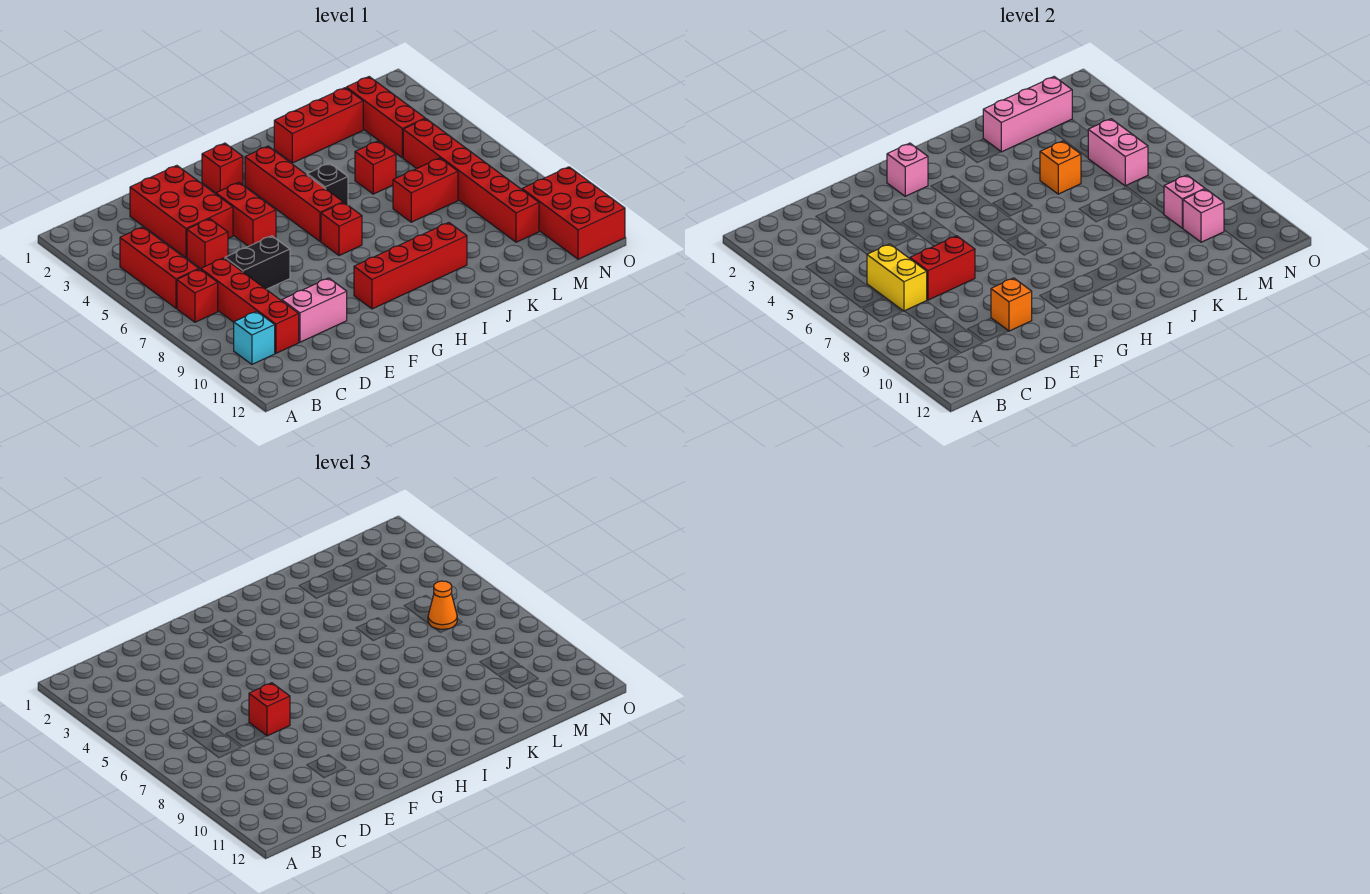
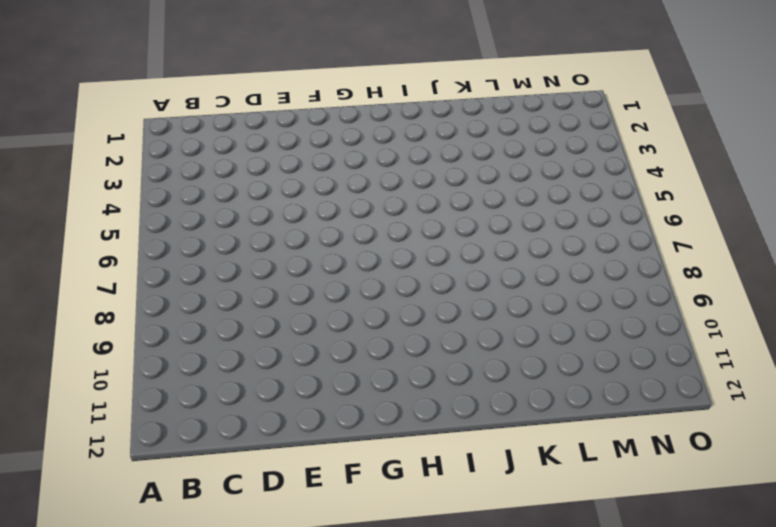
none -> red 1x3 brick [120,227,199,308]
none -> red 1x1 brick [177,269,218,322]
none -> cyan 1x1 brick [234,311,275,364]
none -> red 1x4 brick [201,258,299,353]

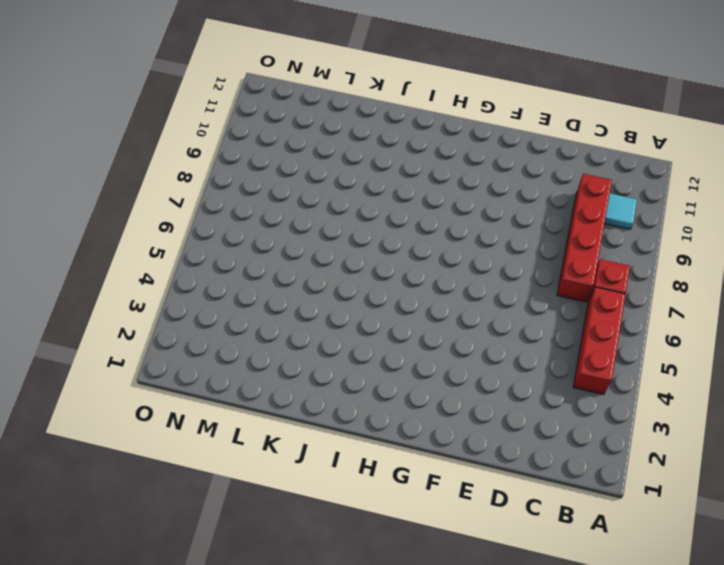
cyan 1x1 tile [605,193,637,229] -> cyan 1x1 brick [234,311,275,364]
none -> red 2x3 brick [130,166,233,258]
none -> red 1x1 brick [187,219,228,269]
none -> black 1x2 brick [225,236,290,289]
none -> pink 1x2 brick [282,278,347,342]

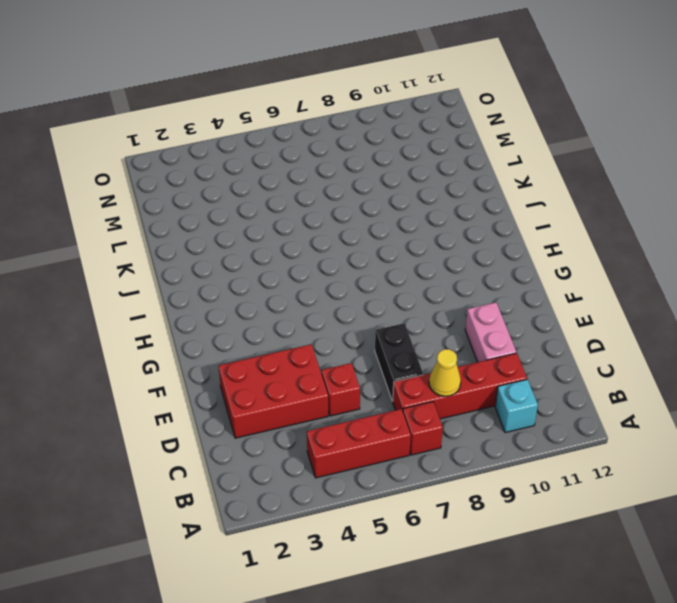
yellow 1x1 cone [429,349,461,396] -> none
none -> red 1x2 brick [216,183,276,246]
none -> red 1x1 brick [202,143,243,193]
none -> red 1x4 brick [354,223,467,309]
none -> red 1x4 brick [245,146,343,242]

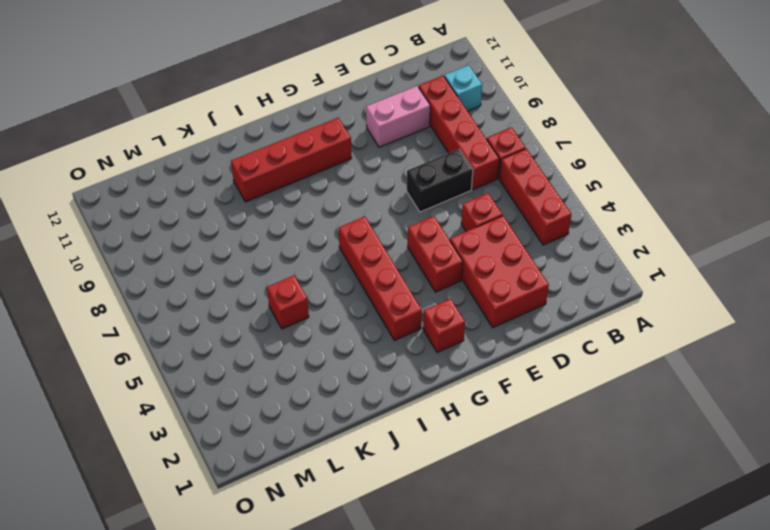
none -> red 1x1 brick [321,203,362,256]
none -> black 1x1 brick [307,163,348,205]
none -> red 1x3 brick [274,88,363,163]
none -> red 1x2 brick [393,158,458,222]

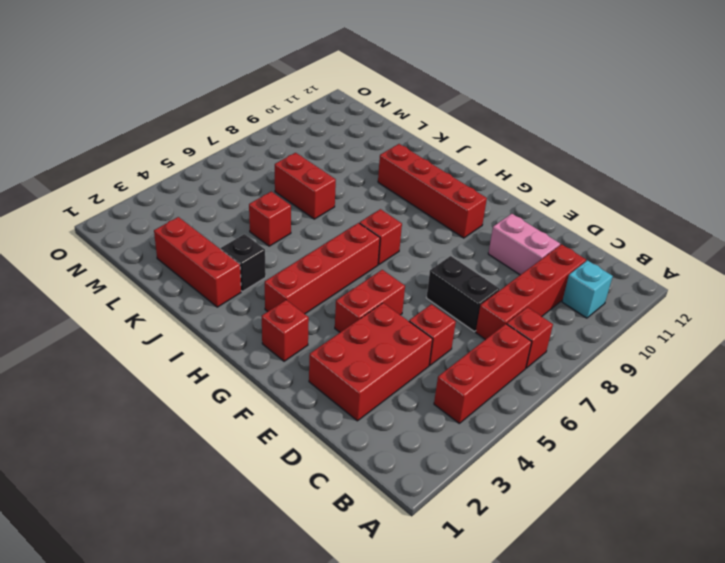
black 1x1 brick [221,234,266,292] -> black 1x1 brick moved to [307,163,348,205]
none -> red 1x3 brick [346,77,425,158]
none -> red 1x6 brick [403,119,539,242]
none -> red 2x3 brick [522,167,625,259]
none -> yellow 1x2 brick [867,244,927,311]

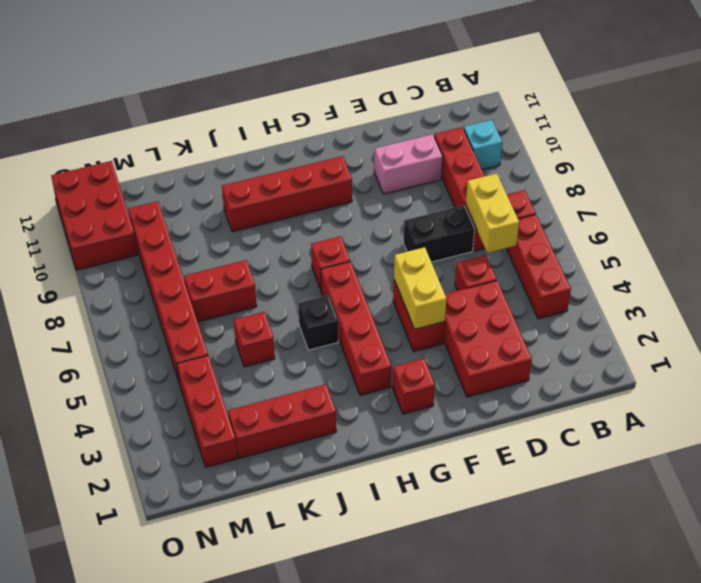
yellow 1x2 brick [394,247,446,329] -> none
none -> red 1x2 brick [910,236,975,300]
none -> orange 1x1 brick [991,278,1032,331]
none -> pink 1x1 brick [887,143,928,196]
none -> pink 1x3 brick [983,77,1072,152]

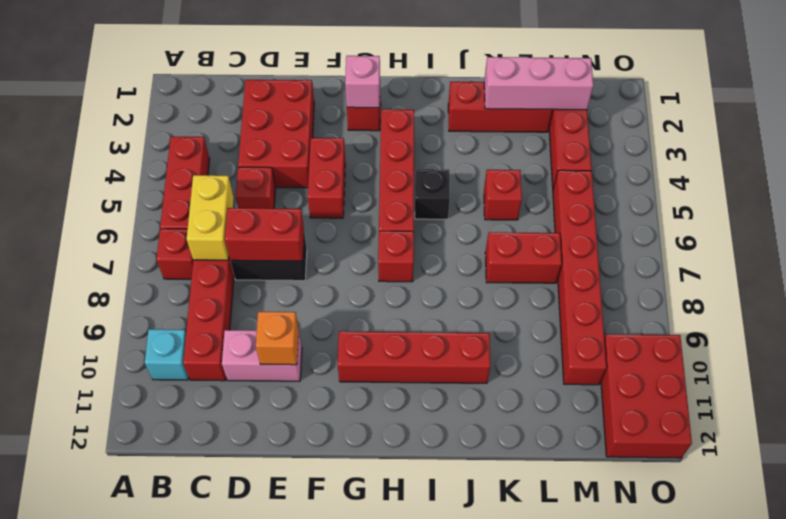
none -> orange 1x1 brick [1040,141,1081,194]
none -> pink 1x2 brick [1088,119,1148,186]
none -> pink 1x1 brick [1164,175,1205,228]
none -> pink 1x1 brick [1183,189,1224,242]

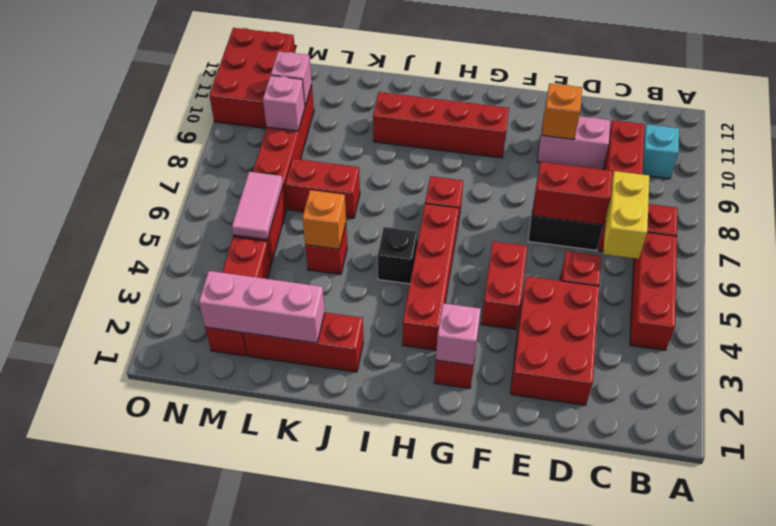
pink 1x2 tile [232,172,283,239] -> pink 1x2 brick [1088,119,1148,186]
none -> red 1x1 brick [249,683,290,736]
none -> orange 1x1 cone [428,581,457,629]

